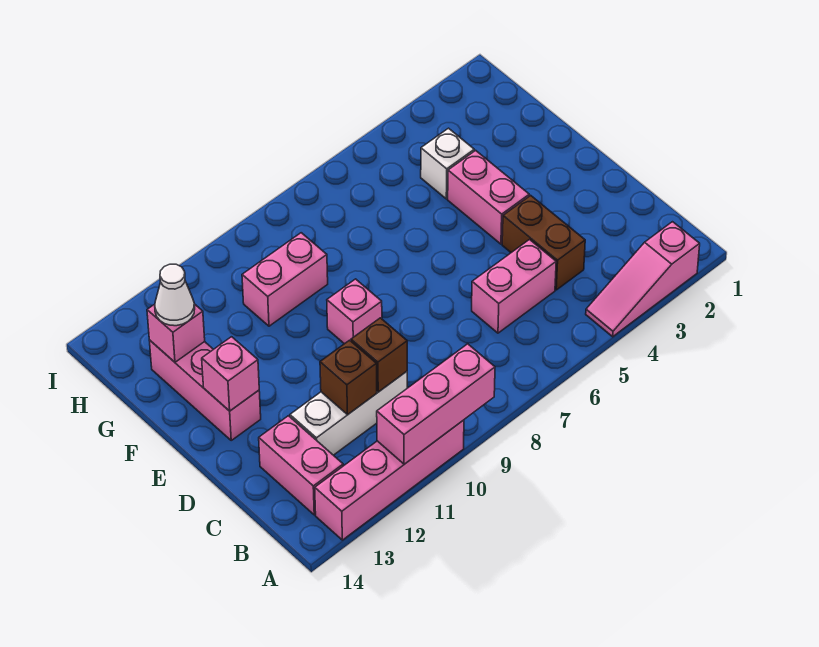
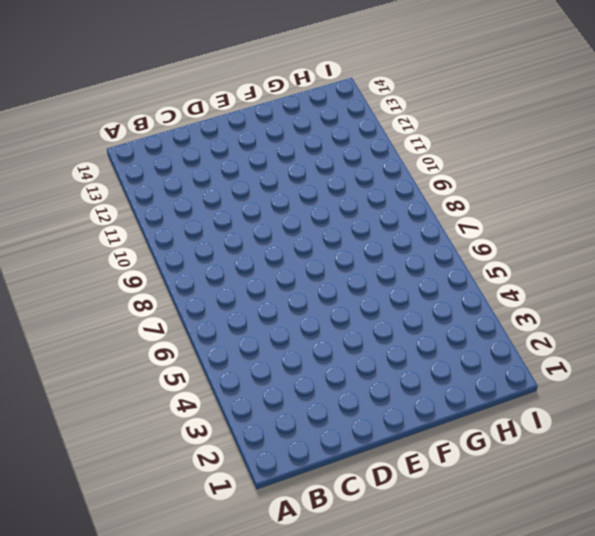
none -> pink 1x3 slope [586,222,700,337]
none -> pink 1x4 brick [315,420,464,540]
none -> pink 1x2 brick [259,416,343,515]

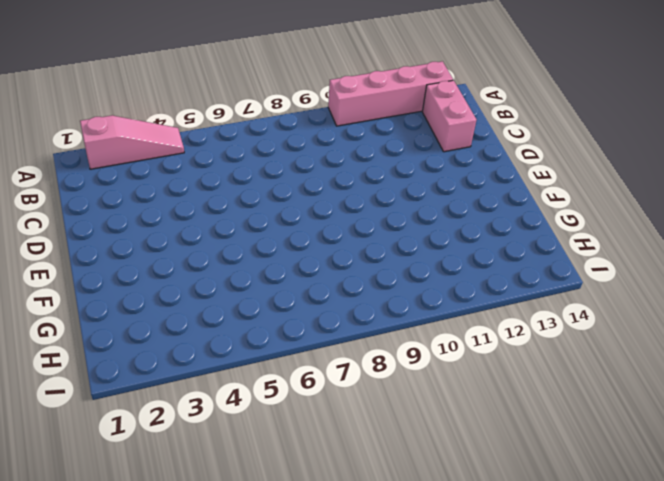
none -> brown 1x2 brick [502,195,585,290]
none -> pink 1x2 brick [472,240,556,333]
none -> white 1x3 brick [290,371,407,455]

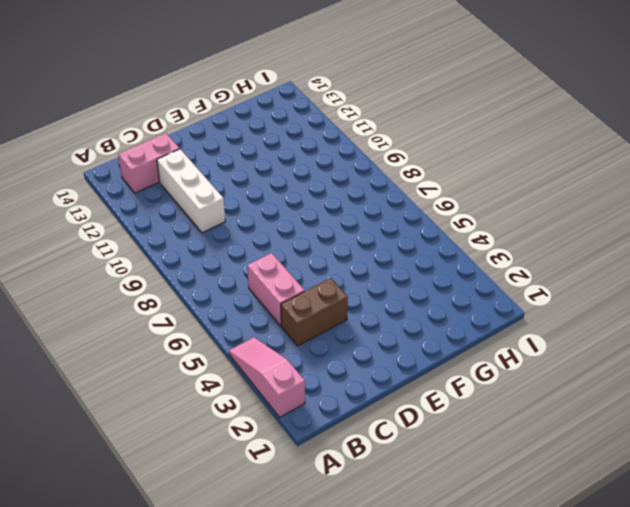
none -> pink 1x4 brick [315,420,464,540]
none -> pink 1x2 brick [448,150,529,244]
none -> pink 1x1 brick [327,279,382,344]

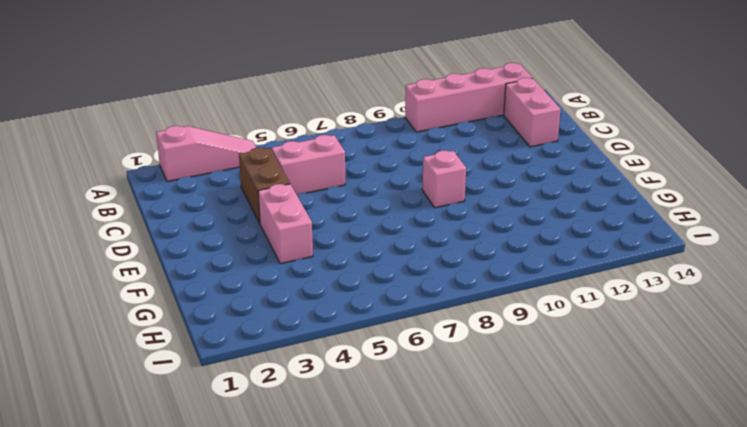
none -> white 1x3 brick [290,371,407,455]
none -> pink 1x3 brick [149,340,261,440]
none -> white 1x1 brick [421,128,474,199]

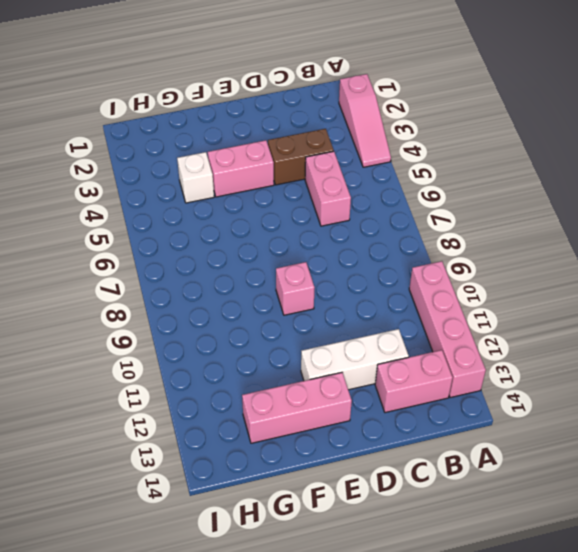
white 1x3 brick [301,329,409,390] -> white 1x3 brick turned to [290,371,407,455]
none -> pink 1x2 brick [242,233,328,326]
none -> pink 1x3 brick [377,344,495,464]
none -> brown 1x1 brick [351,318,407,392]

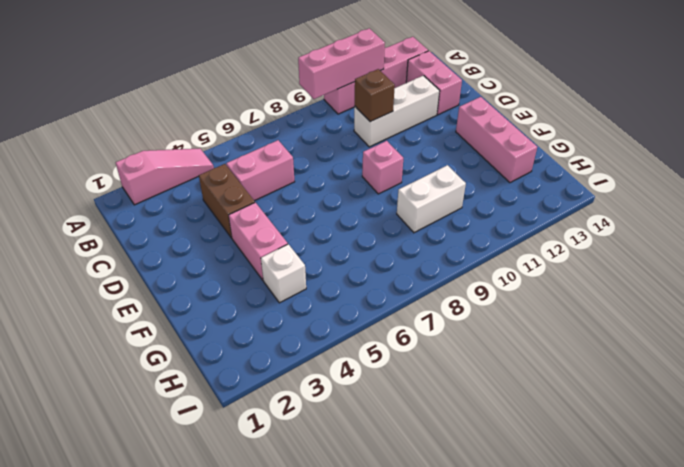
white 1x2 brick [397,165,466,233] -> pink 1x2 brick [242,233,328,326]
none -> brown 1x1 brick [320,340,377,415]
none -> pink 1x1 brick [202,337,259,411]
none -> pink 1x1 brick [147,304,205,362]

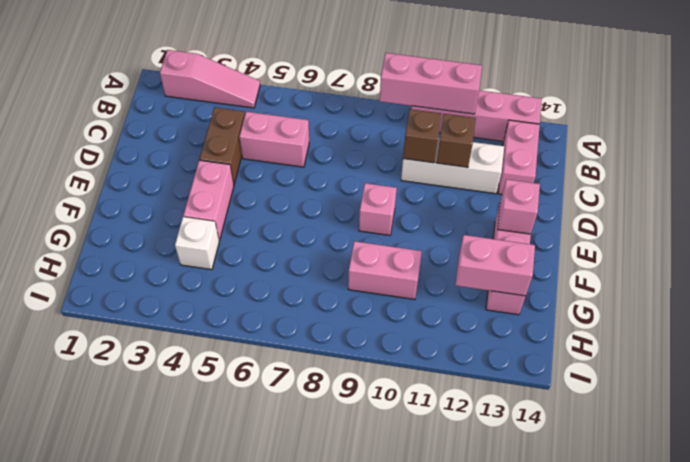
pink 1x2 brick [456,235,535,296] -> pink 1x1 brick [147,304,205,362]
none -> white 1x1 cone [155,264,195,326]

